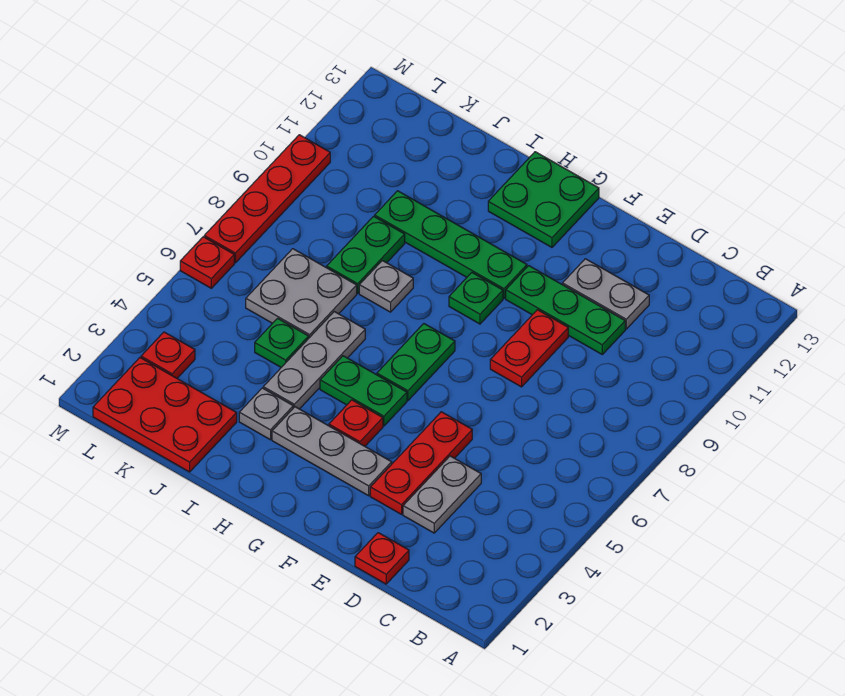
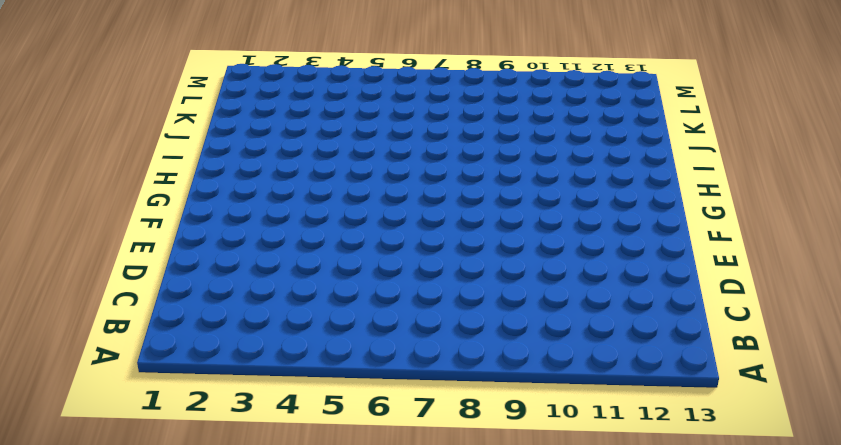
none -> red 1x1 plate [355,533,409,584]
none -> grey 1x2 plate [403,456,481,533]
none -> green 1x3 plate [506,266,625,354]

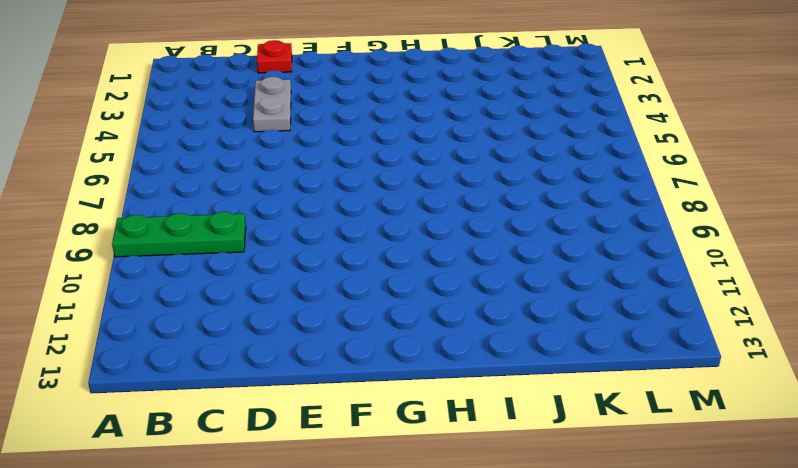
green 1x3 plate [112,212,246,257] -> green 1x3 plate moved to [506,266,625,354]
none -> grey 1x2 plate [562,259,649,329]
none -> red 1x3 plate [370,412,472,514]
none -> red 1x2 plate [490,310,568,387]

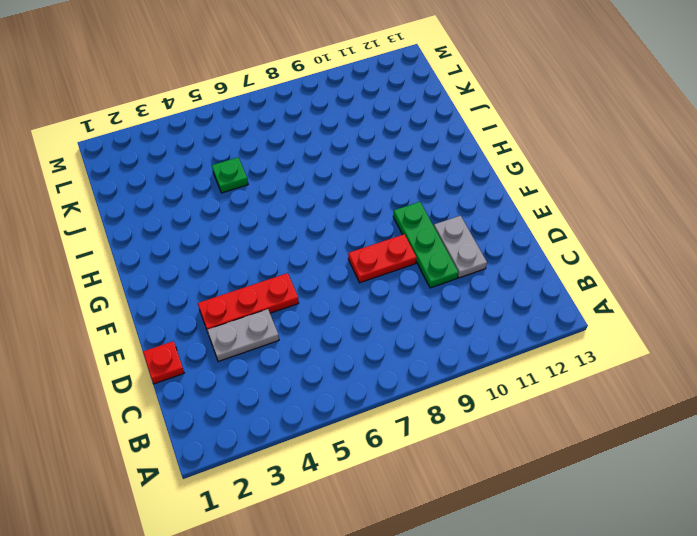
none -> grey 1x3 plate [272,407,392,496]
none -> red 1x1 plate [329,400,383,446]
none -> green 1x2 plate [320,356,407,426]

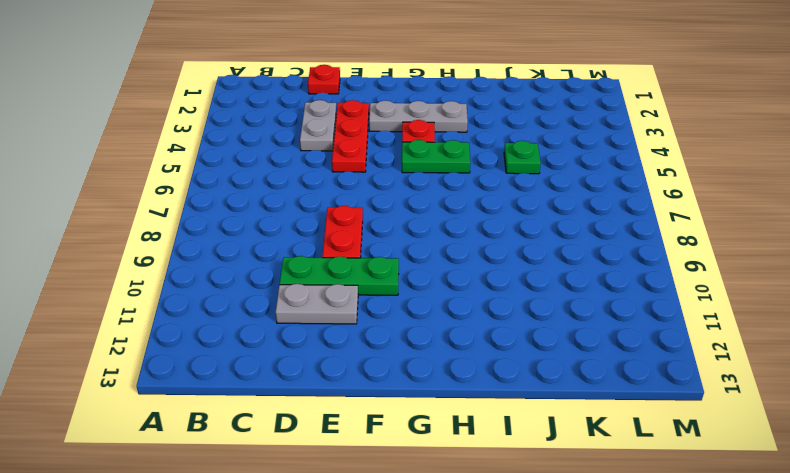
none -> green 1x2 plate [377,324,455,400]
none -> green 1x1 plate [449,273,503,324]
none -> green 1x4 plate [375,191,527,298]

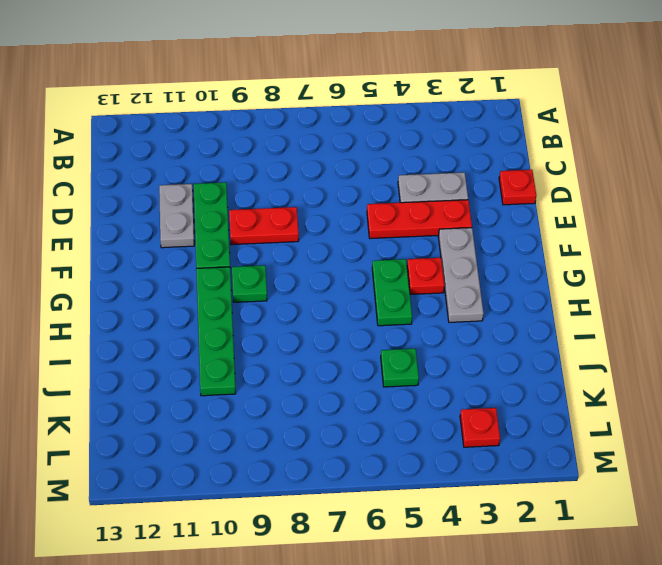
none -> green 1x2 plate [377,324,455,400]
none -> green 2x2 plate [488,152,599,247]
none -> grey 1x1 plate [239,388,293,440]

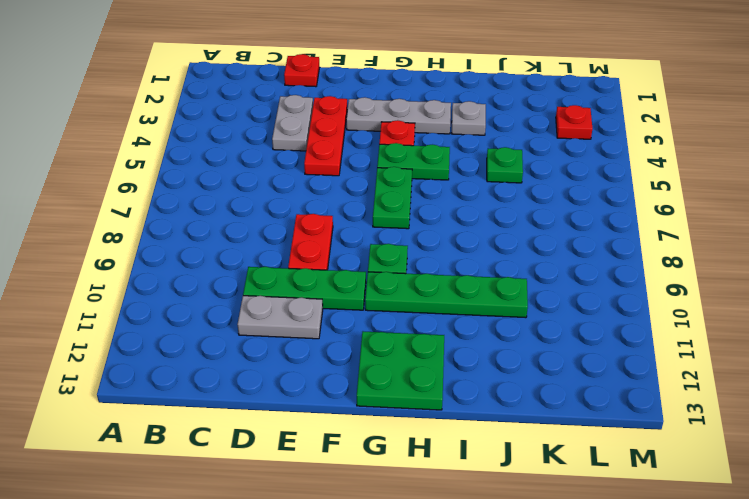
none -> grey 1x3 plate [263,312,365,409]
none -> grey 1x1 plate [359,261,413,312]
none -> red 2x3 plate [93,358,237,472]

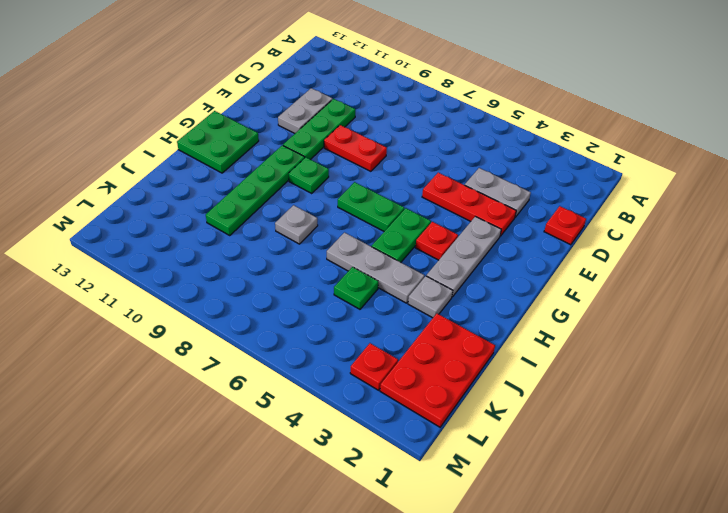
none -> grey 2x2 plate [246,249,357,338]
none -> green 1x2 plate [327,216,405,293]
none -> red 1x1 plate [180,237,234,288]

